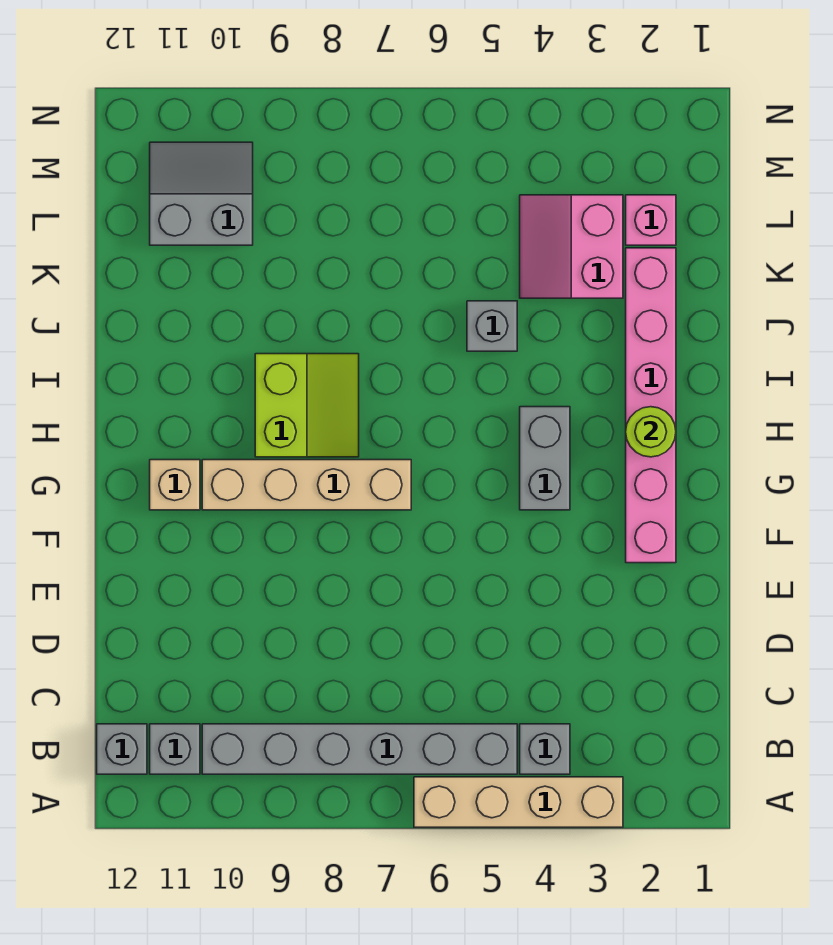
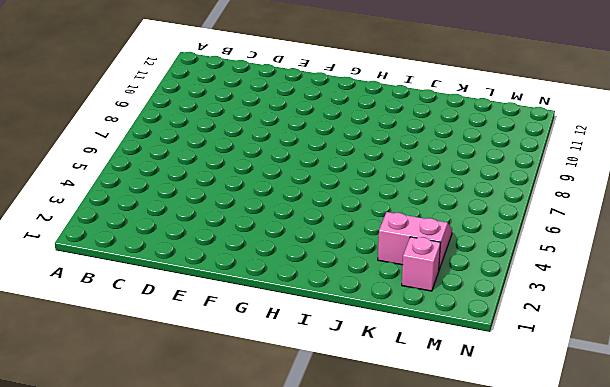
none -> tan 1x4 brick [414,777,623,827]
none -> grey 1x1 brick [520,724,570,774]
none -> grey 1x6 brick [202,724,517,774]

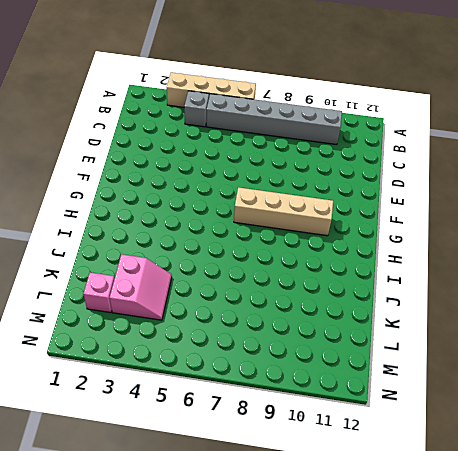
none -> grey 1x1 brick [150,724,200,774]
none -> grey 1x1 brick [97,724,147,774]
none -> pink 1x6 brick [626,248,676,563]

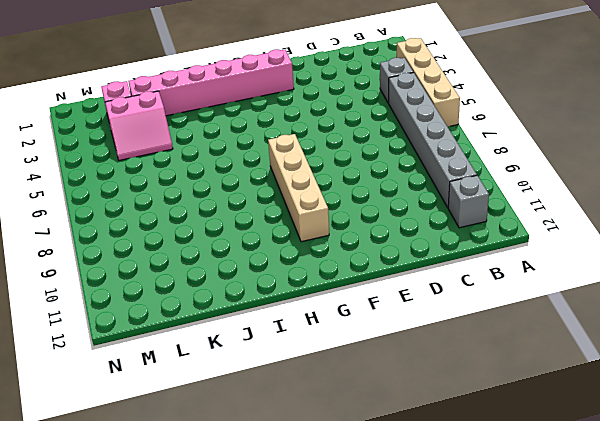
none -> grey 1x1 brick [97,724,147,774]
none -> grey 1x2 brick [520,407,570,510]
none -> tan 1x1 brick [150,460,200,510]

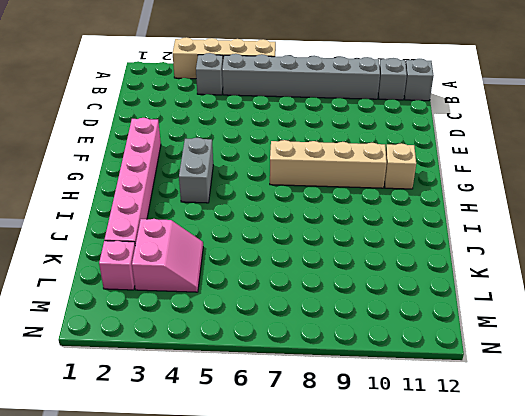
none -> lime 2x2 slope [255,354,359,457]
none -> grey 1x1 brick [467,301,517,351]
none -> grey 2x2 slope [150,142,253,245]

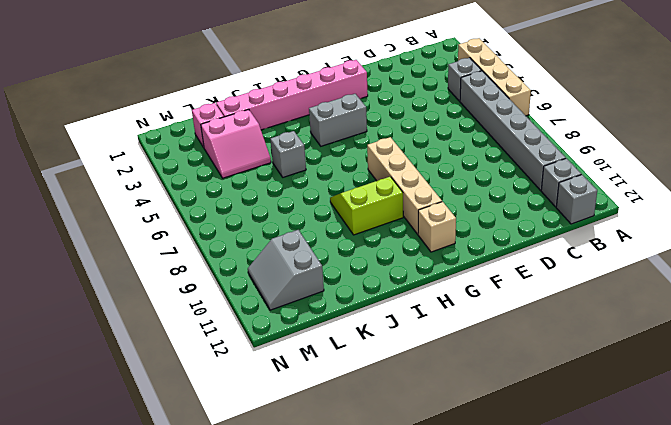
none -> lime 1x1 round brick [626,407,676,457]

